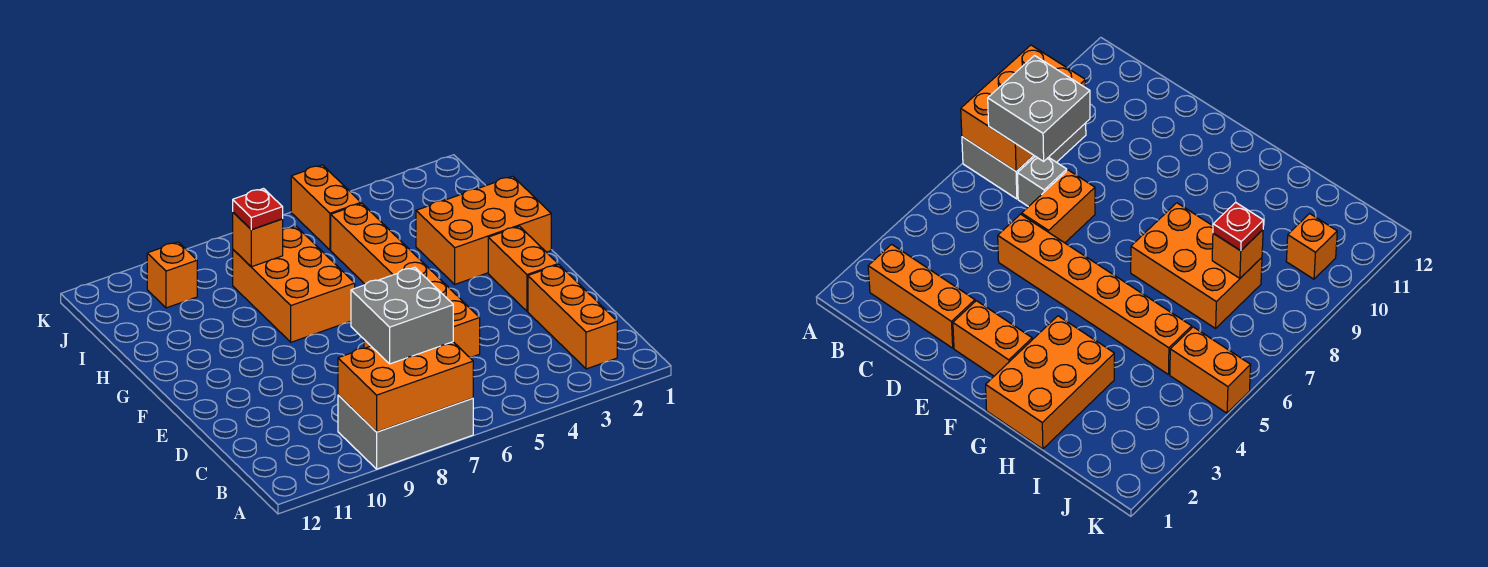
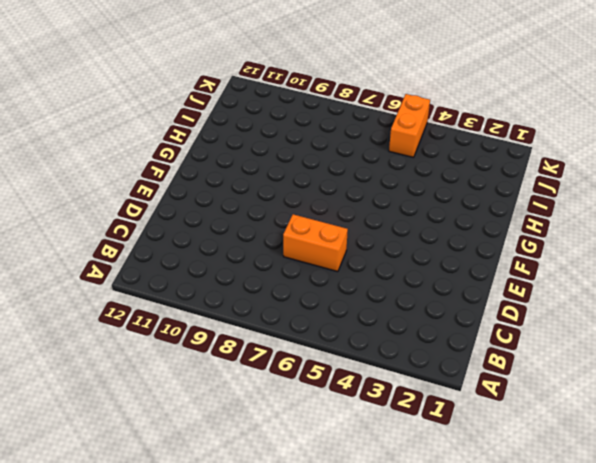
none -> grey 2x3 brick [338,395,473,469]
none -> orange 1x3 brick [528,265,617,369]
none -> grey 1x1 brick [1018,156,1067,207]

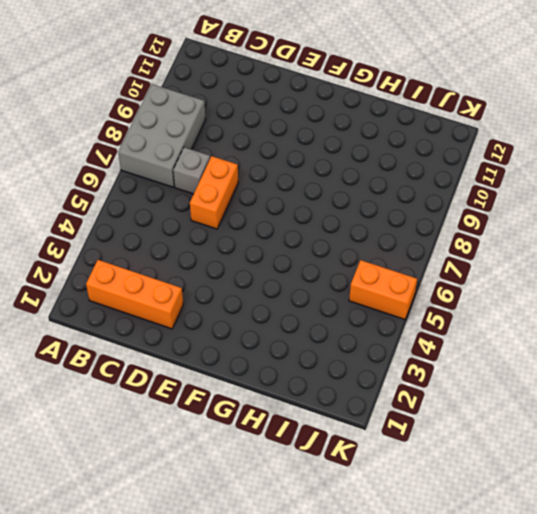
none -> orange 1x6 brick [331,203,480,358]
none -> orange 1x2 brick [488,226,558,311]
none -> orange 2x3 brick [416,176,551,284]

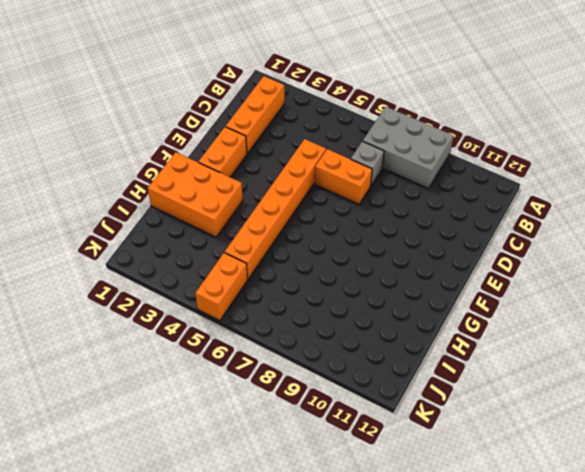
none -> orange 2x3 brick [233,227,355,342]
none -> orange 1x1 brick [147,242,197,308]
none -> orange 2x3 brick [338,342,473,432]

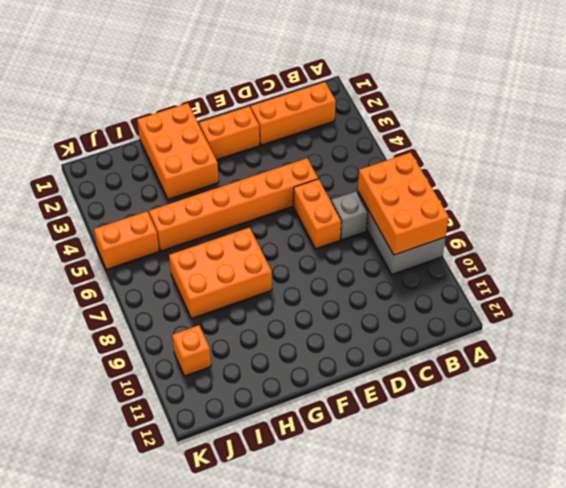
none -> orange 1x1 brick [233,212,283,267]
none -> grey 2x2 brick [351,267,453,364]
none -> red 1x1 plate [233,189,283,230]

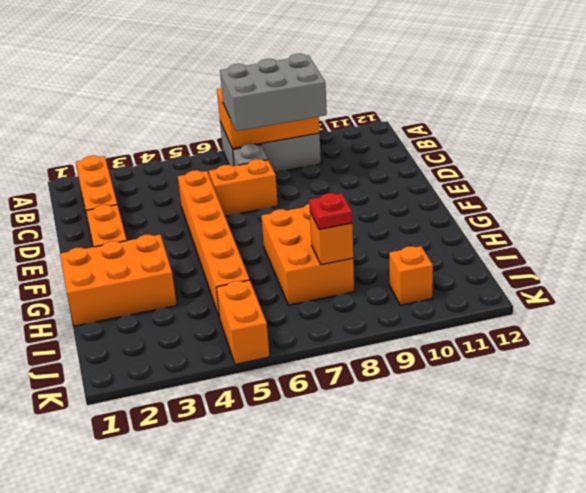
grey 2x3 brick [220,54,327,131] -> grey 2x2 brick [351,267,453,364]

